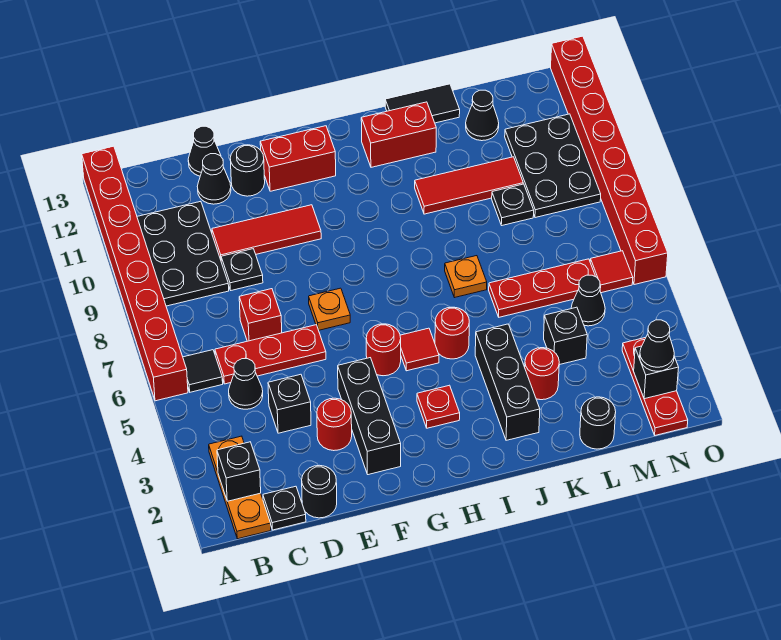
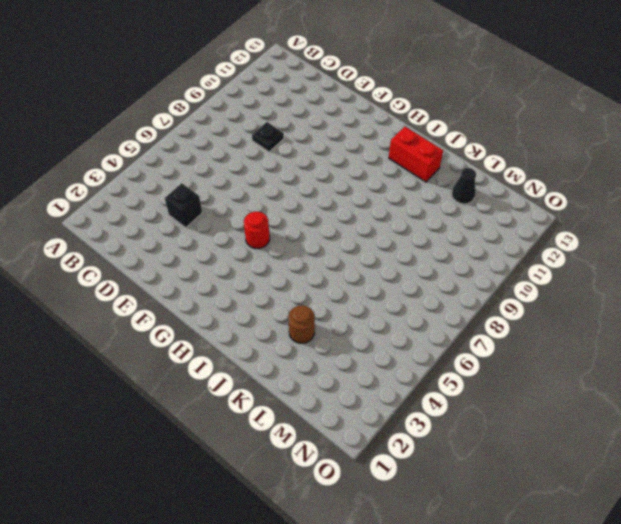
brown 1x1 round brick [288,305,315,343] -> red 1x1 round brick [525,348,559,400]
none -> red 1x8 brick [82,146,188,401]
none -> orange 1x3 plate [209,436,271,539]
none -> black 1x1 tile [183,350,223,392]
none -> black 2x3 plate [137,201,229,306]

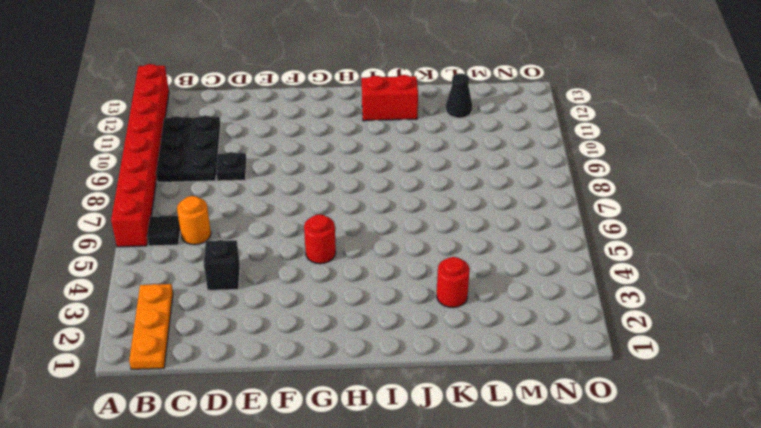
orange 1x1 round brick [177,196,211,245] -> red 1x3 plate [215,325,326,384]
none -> black 1x1 plate [263,486,306,530]
none -> black 1x1 cone [229,359,263,409]
none -> black 1x1 round brick [302,465,337,518]
none -> red 1x1 brick [239,289,282,341]

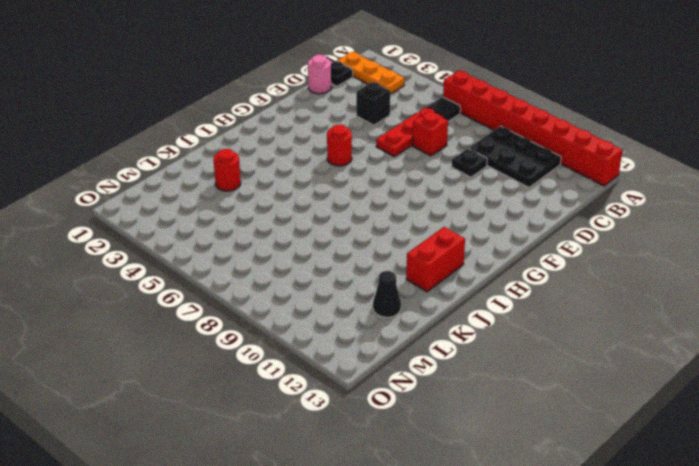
pink 1x1 round brick [308,55,331,94] -> black 1x1 round brick [302,465,337,518]
none -> black 1x1 cone [229,359,263,409]
none -> red 1x3 tile [212,205,321,260]
none -> black 1x1 cone [197,154,231,204]
none -> black 1x1 cone [188,126,221,176]

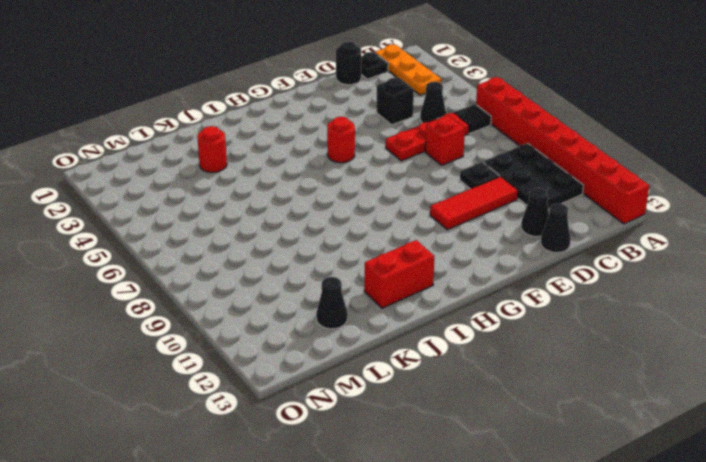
none -> red 1x1 round brick [317,398,352,451]
none -> black 1x1 round brick [230,145,265,196]
none -> black 1x3 brick [338,358,401,475]
none -> orange 1x1 plate [309,288,350,330]

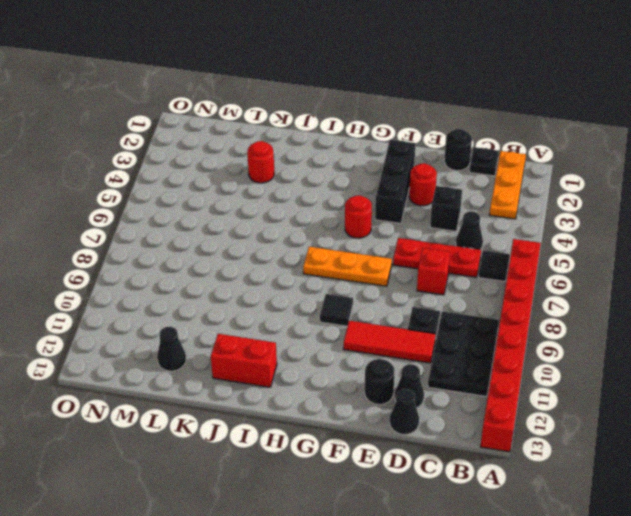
orange 1x3 plate [303,247,392,286] -> orange 1x1 plate [309,288,350,330]
black 1x1 tile [320,294,353,326] -> none
none -> red 1x2 brick [260,126,336,191]
none -> red 1x1 plate [417,385,460,428]
none -> red 1x1 tile [400,328,439,371]
none -> red 1x1 round brick [435,307,469,359]

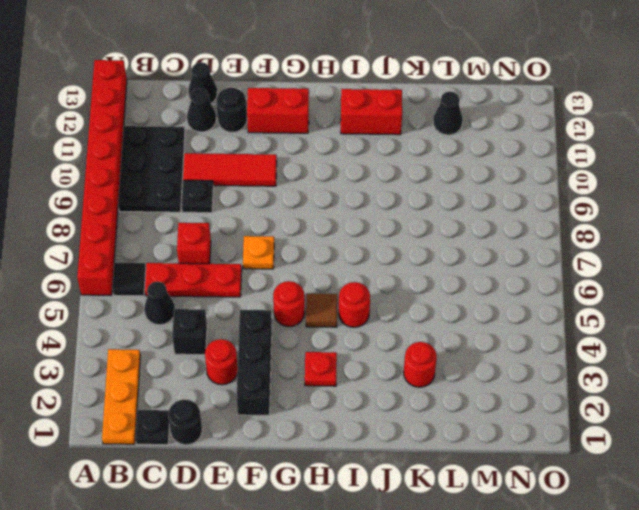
brown 1x1 tile [306,294,337,327] -> red 1x1 tile [400,328,439,371]
none -> black 1x3 brick [475,324,540,440]
none -> orange 1x1 plate [445,256,487,298]
none -> red 1x3 tile [415,157,523,214]
none -> black 1x2 tile [385,84,460,123]

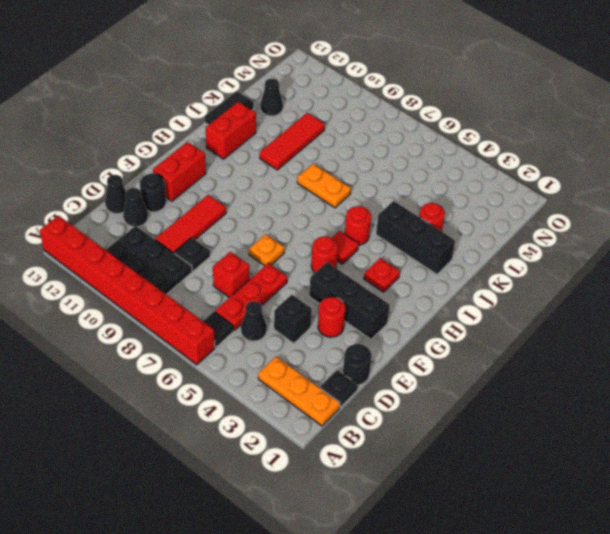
orange 1x2 plate [297,164,351,208] -> orange 1x1 plate [445,256,487,298]
none -> red 1x3 plate [489,259,595,317]
none -> black 1x1 round brick [580,397,616,449]
none -> black 1x1 brick [544,307,587,365]
none -> black 1x1 plate [492,184,534,225]

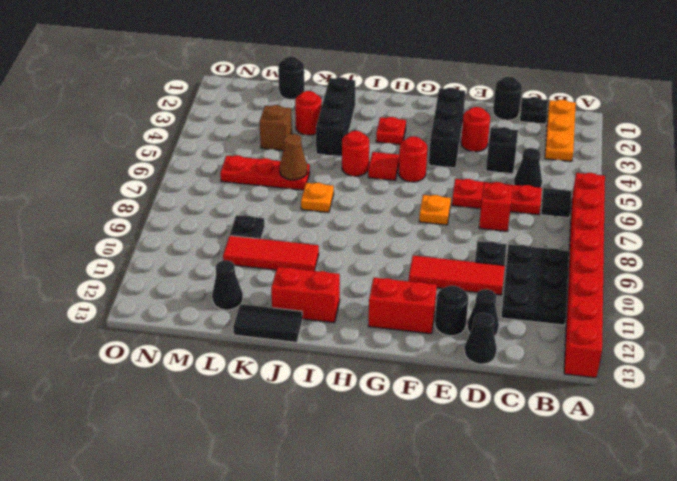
brown 1x1 cone [280,134,307,180] -> none
brown 1x1 brick [259,105,292,151] -> black 1x1 brick [544,307,587,365]
none -> black 1x1 cone [571,275,605,326]
none -> black 2x3 plate [505,114,601,218]
none -> red 1x3 plate [622,337,688,435]
none -> red 1x1 tile [590,251,633,293]

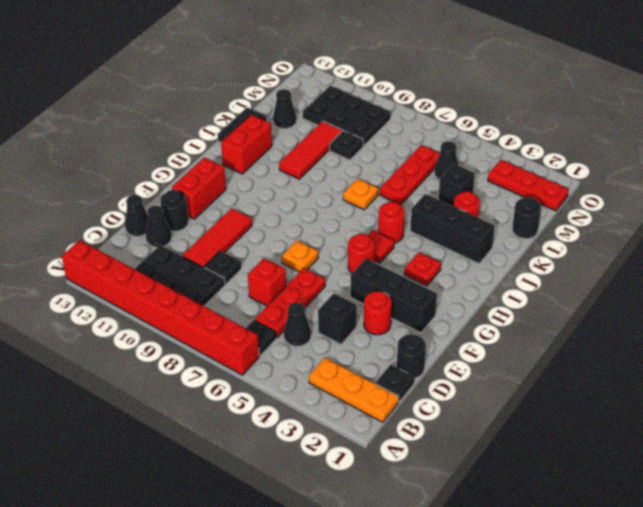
none -> red 1x1 tile [590,251,633,293]
none -> red 1x8 brick [551,36,668,285]
none -> black 1x1 brick [217,442,261,501]
none -> black 1x1 brick [634,346,679,399]

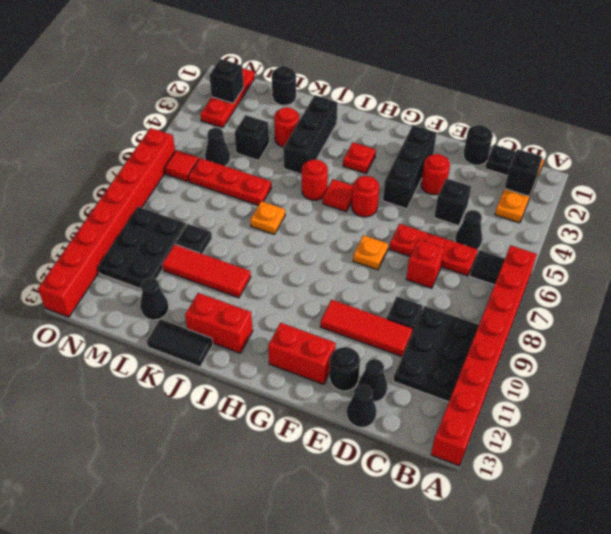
none -> black 1x1 cone [640,320,674,371]

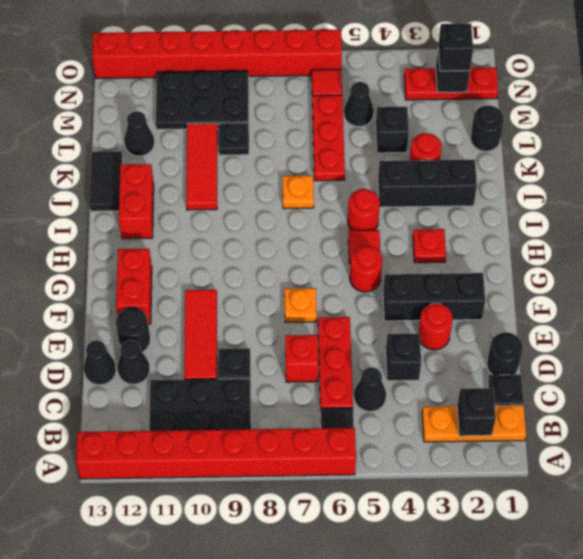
black 1x1 brick [438,23,473,71] -> black 1x1 cone [640,320,674,371]

